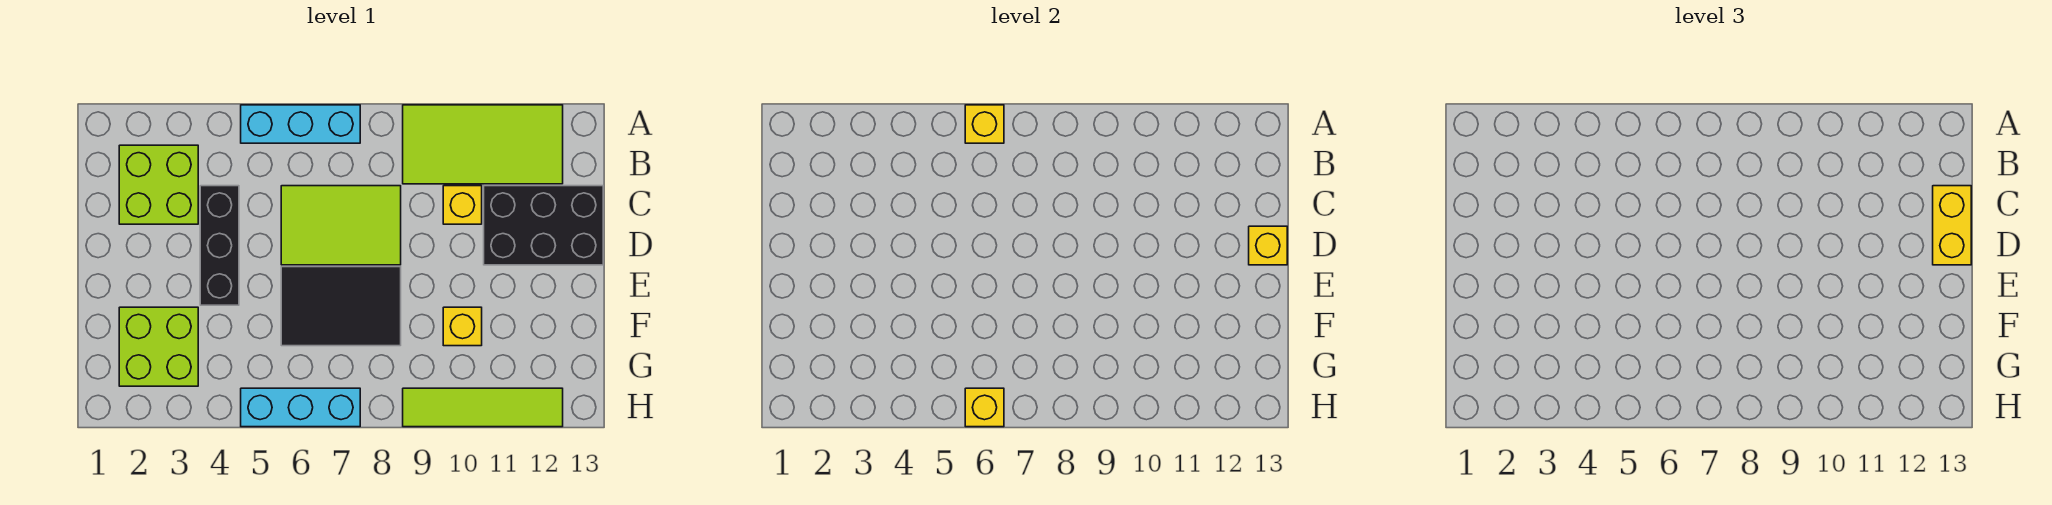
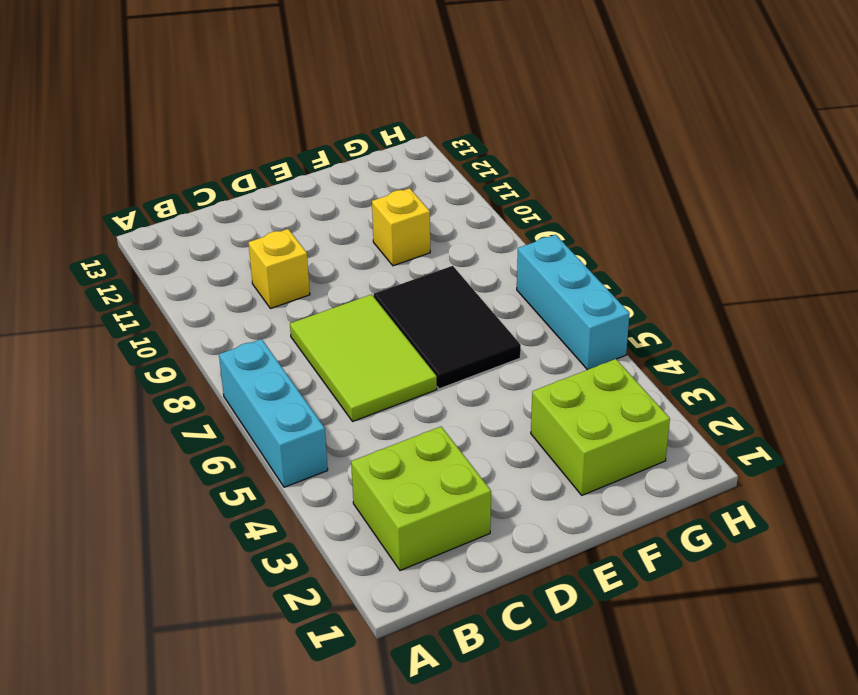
none -> lime 2x4 tile [403,105,563,184]
none -> black 1x3 brick [200,186,239,305]
none -> black 2x3 brick [484,186,603,265]

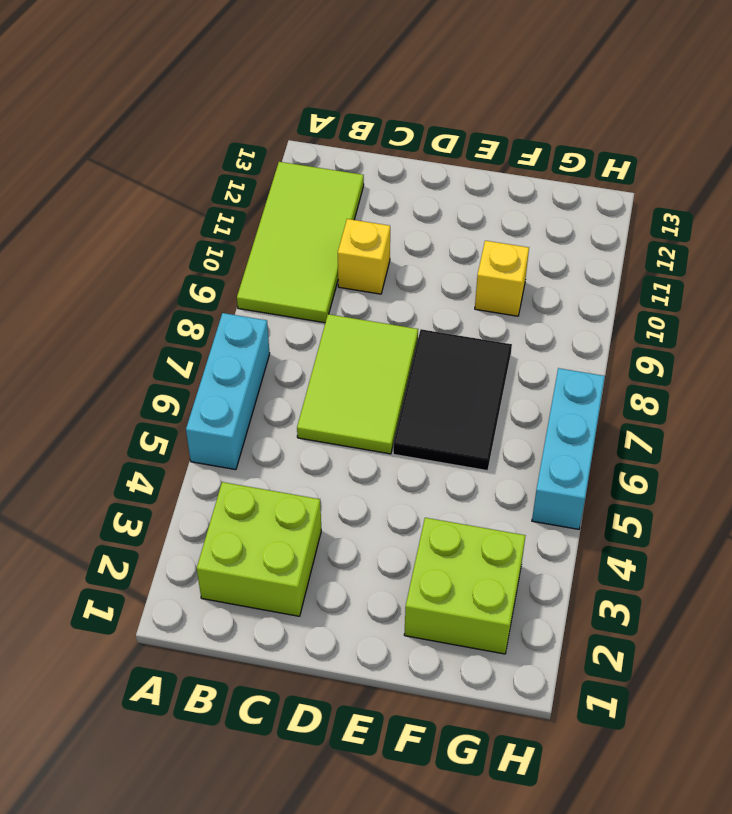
none -> black 1x3 brick [200,186,239,305]
none -> black 2x3 brick [484,186,603,265]
none -> lime 1x4 tile [403,388,563,427]

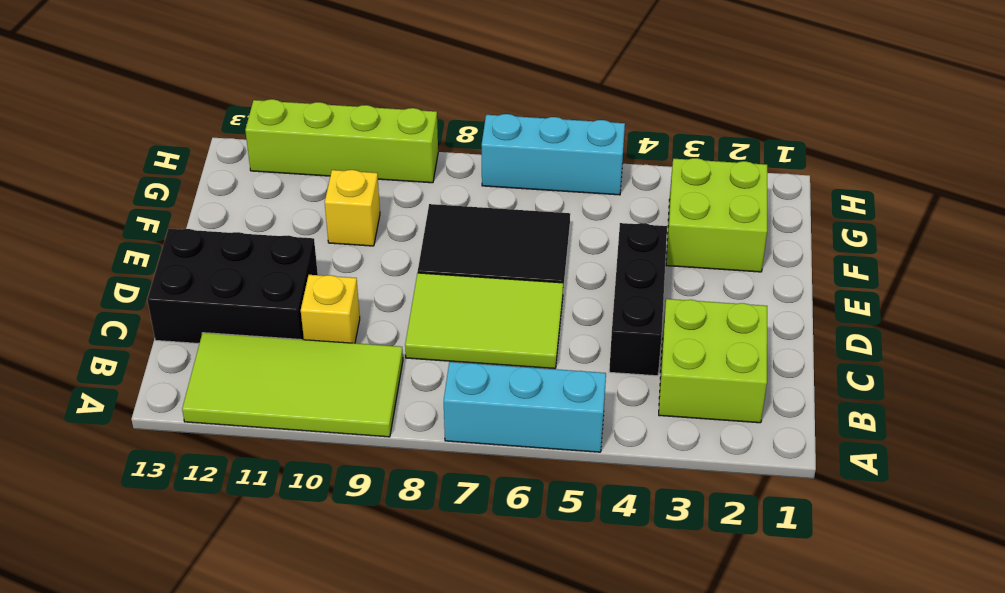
lime 1x4 brick [245,99,438,183] -> lime 1x4 tile [403,388,563,427]
none -> yellow 1x1 brick [965,105,1004,143]
none -> yellow 1x1 brick [1249,226,1287,265]
none -> yellow 1x1 brick [965,388,1004,427]

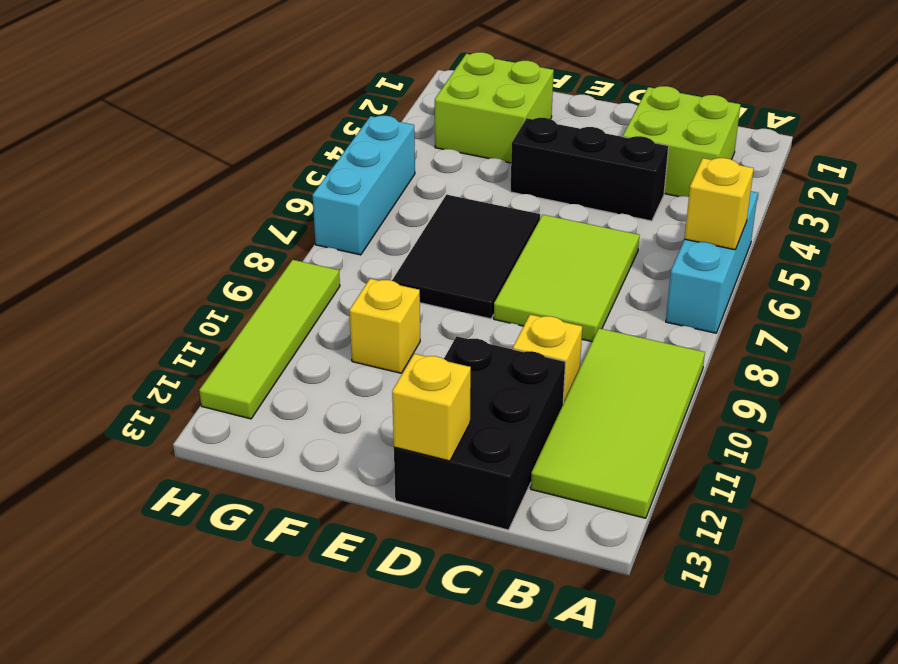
none -> yellow 1x1 brick [965,388,1004,427]
none -> yellow 1x2 brick [1933,186,1971,265]

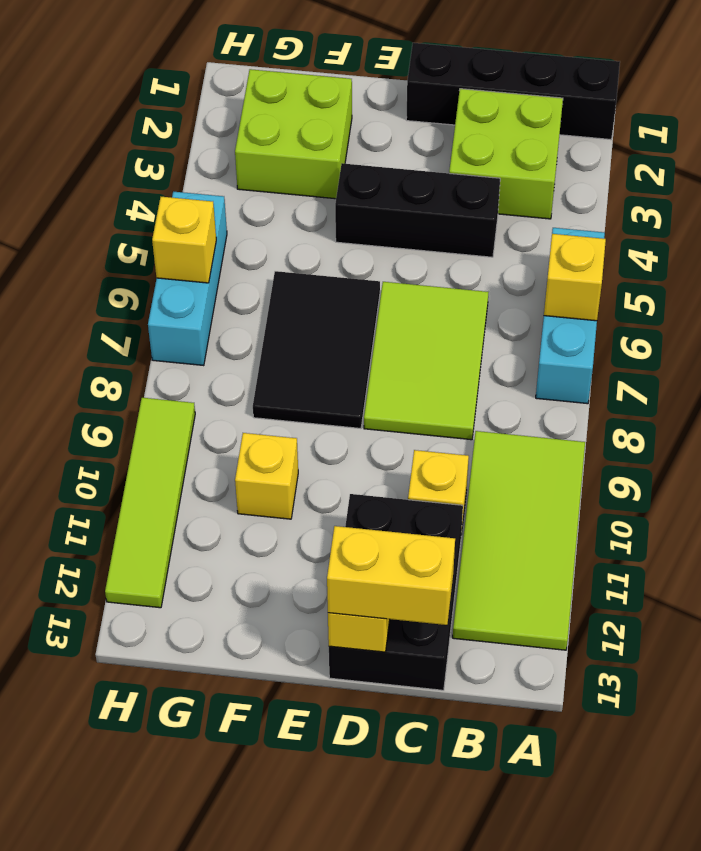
black 1x4 brick [406,43,620,140] -> none

